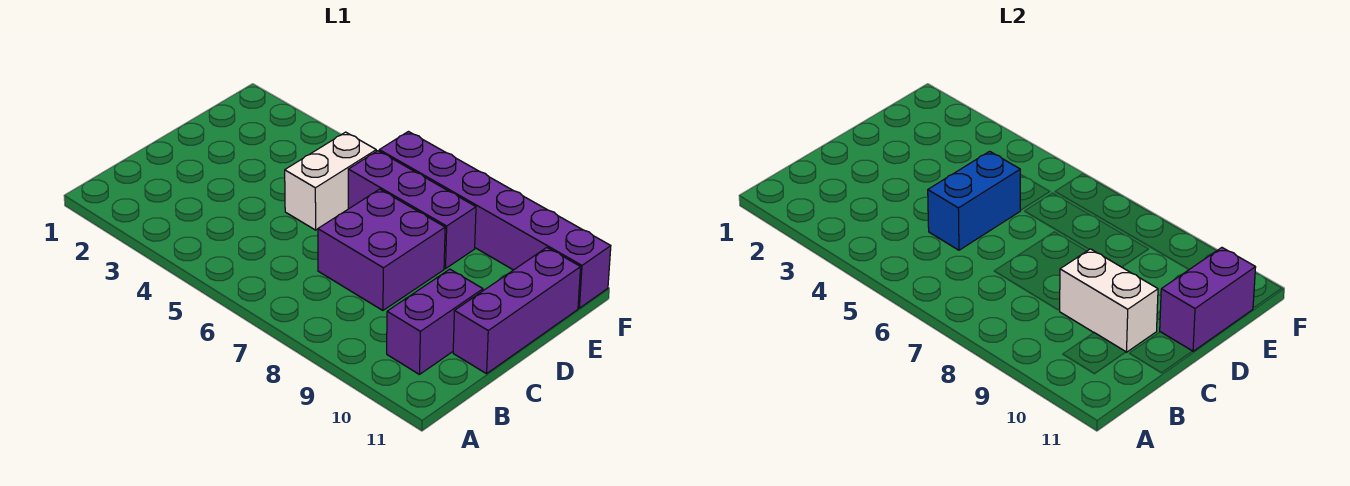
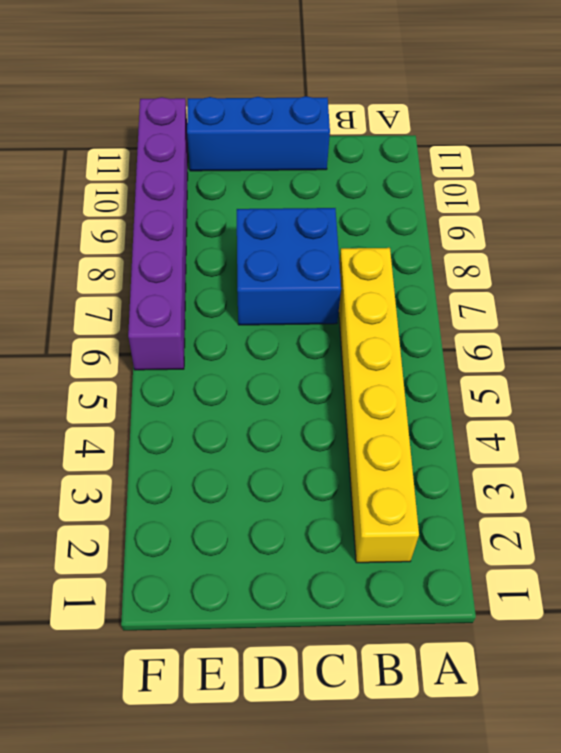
yellow 1x6 brick [339,248,419,563] -> none
blue 2x2 brick [237,208,341,325] -> purple 2x2 brick [318,189,445,310]
blue 1x3 brick [187,96,330,171] -> purple 1x3 brick [453,248,581,374]
none -> purple 1x2 brick [387,269,483,375]
none -> white 1x2 brick [285,132,376,230]

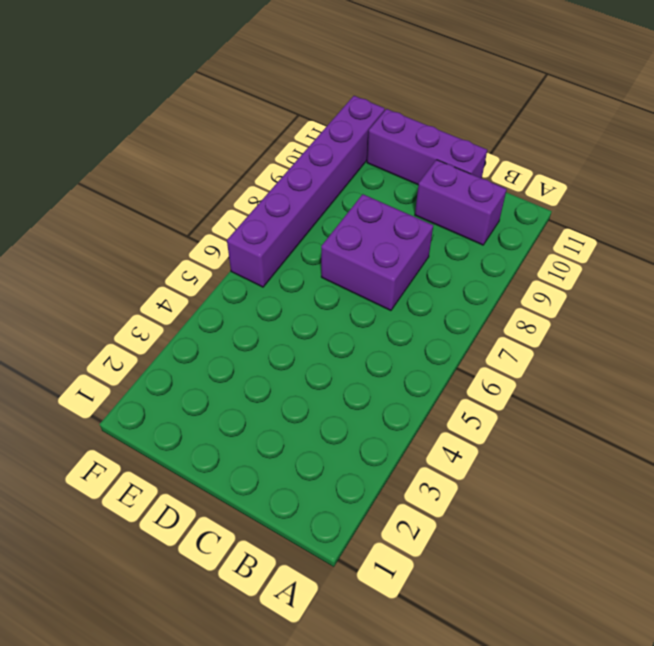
none -> white 1x2 brick [285,132,376,230]
none -> purple 1x3 brick [348,151,476,269]

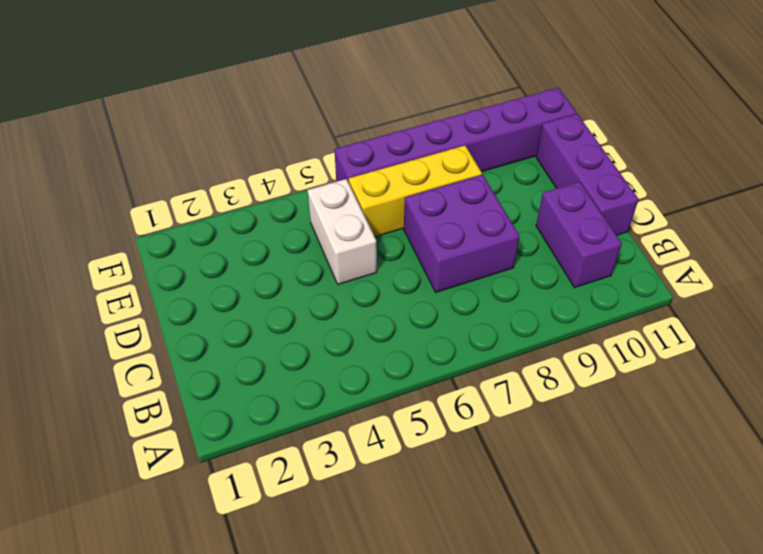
yellow 1x3 brick [349,146,482,237] -> purple 1x3 brick [348,151,476,269]
none -> blue 1x2 brick [928,151,1020,250]
none -> white 1x2 brick [1060,249,1158,352]

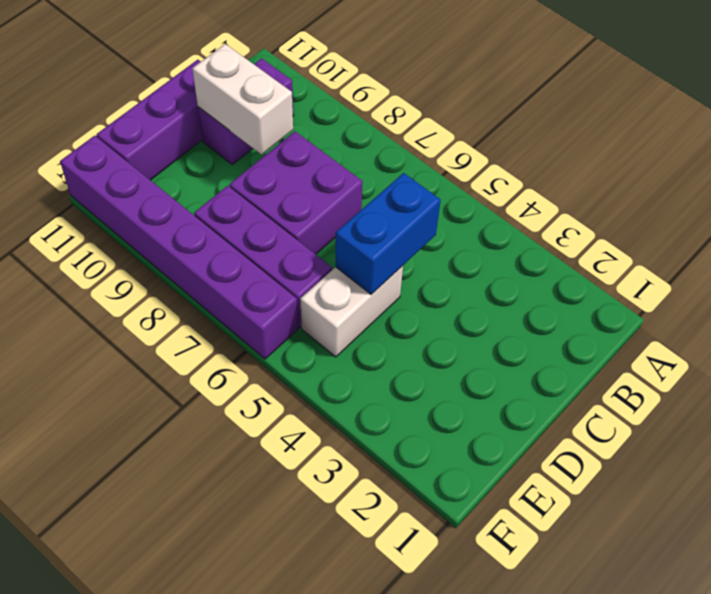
none -> purple 1x2 brick [1160,248,1256,351]

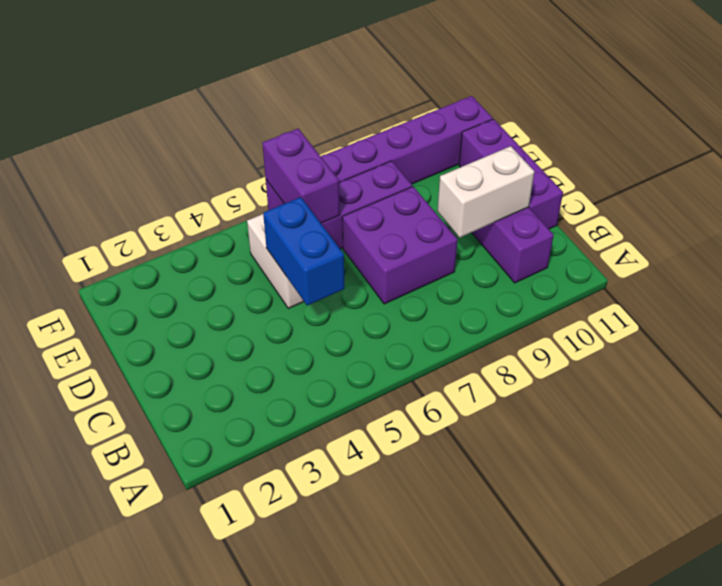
purple 1x2 brick [262,129,340,223] -> purple 1x2 brick moved to [1160,248,1256,351]

